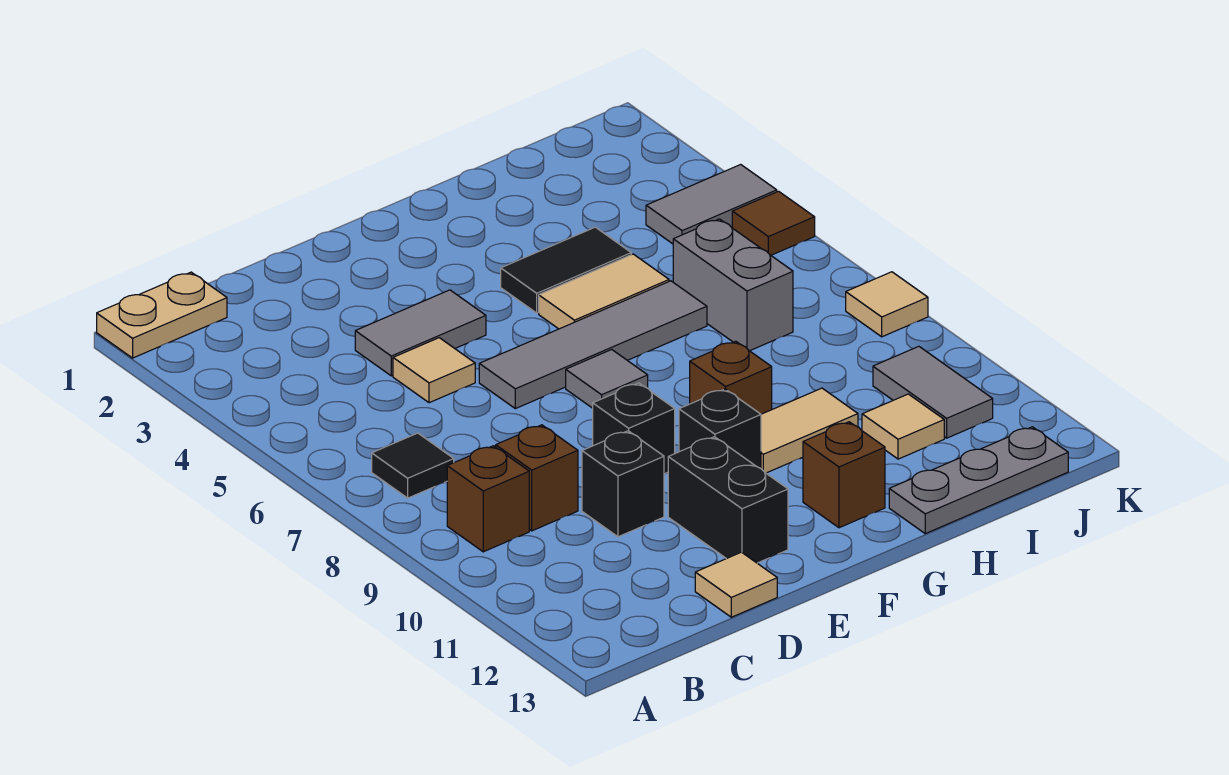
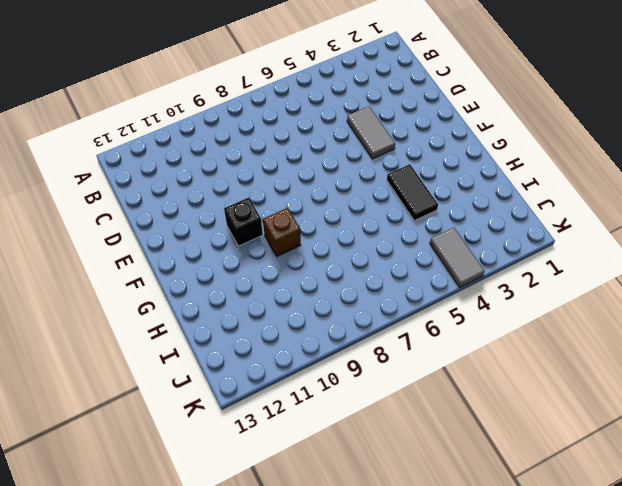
none -> tan 1x2 plate [97,272,227,358]
none -> black 1x1 tile [372,433,454,498]
none -> brown 1x1 brick [447,446,529,552]

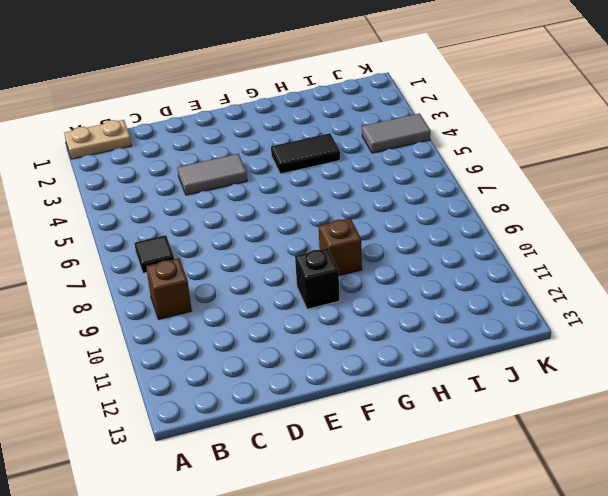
none -> brown 1x1 brick [496,425,578,531]
none -> tan 1x1 tile [393,338,475,403]
none -> black 1x1 brick [582,431,664,537]

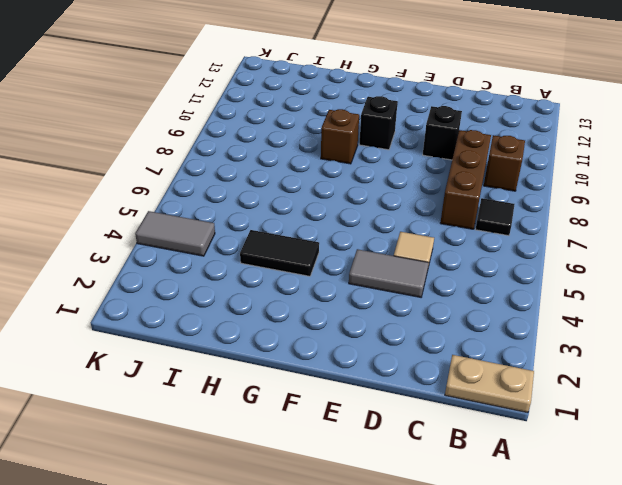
brown 1x3 brick [440,130,491,229] -> brown 1x1 brick [496,425,578,531]
none -> tan 1x1 tile [695,552,777,617]
none -> grey 1x4 tile [479,281,707,409]
none -> black 1x1 brick [593,383,675,474]

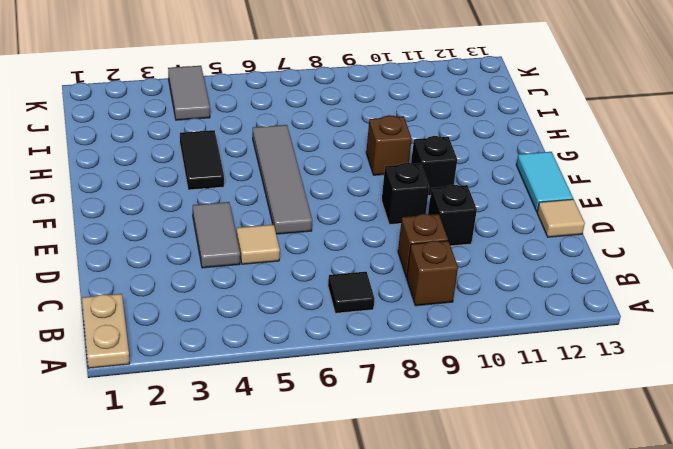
cyan 1x2 tile [516,152,573,211] -> none
none -> black 1x2 brick [668,437,788,563]
none -> grey 1x1 tile [566,350,648,408]
none -> tan 1x2 tile [539,254,669,329]

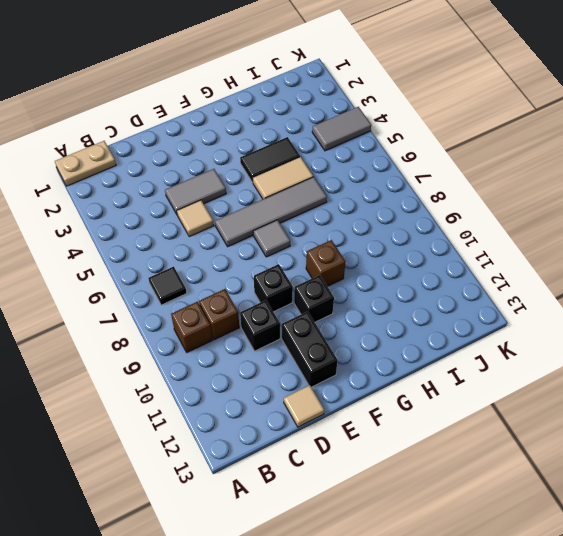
none -> tan 1x2 tile [761,388,858,473]
none -> brown 1x1 brick [803,422,885,528]
none -> grey 1x3 plate [889,427,1068,534]

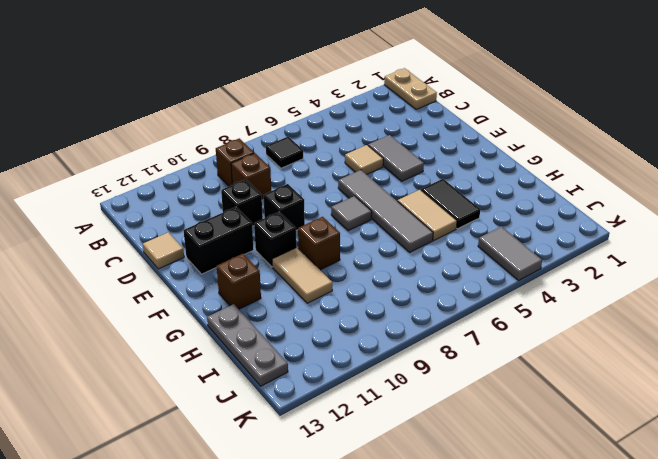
none -> grey 1x2 brick [673,219,793,351]
none -> tan 1x1 tile [862,394,944,459]
none -> grey 1x2 tile [873,346,993,438]

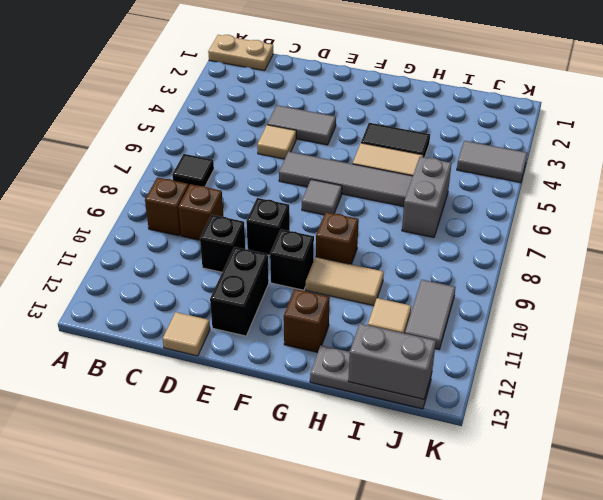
grey 1x2 brick [348,324,436,399] -> none
none -> brown 1x1 tile [732,191,815,255]
none -> tan 1x1 tile [846,272,928,337]

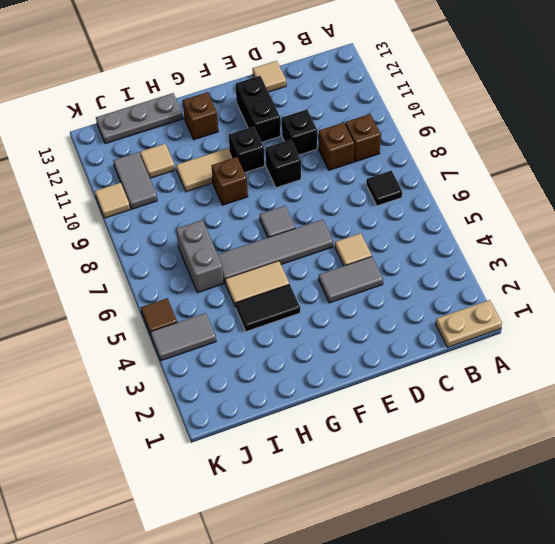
tan 1x1 tile [95,183,130,218] -> tan 1x1 tile moved to [846,272,928,337]

